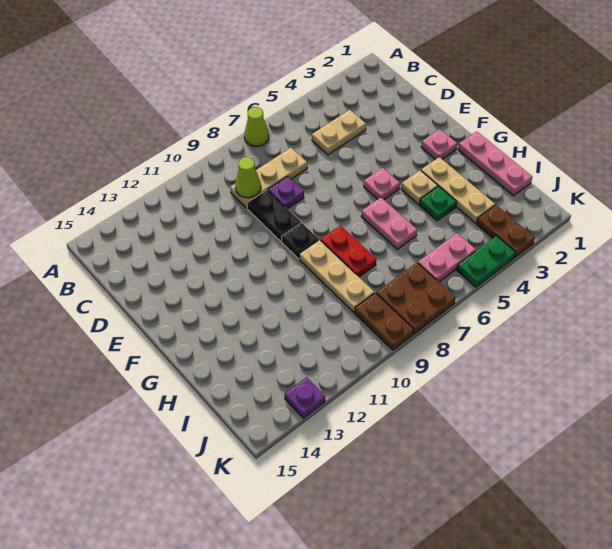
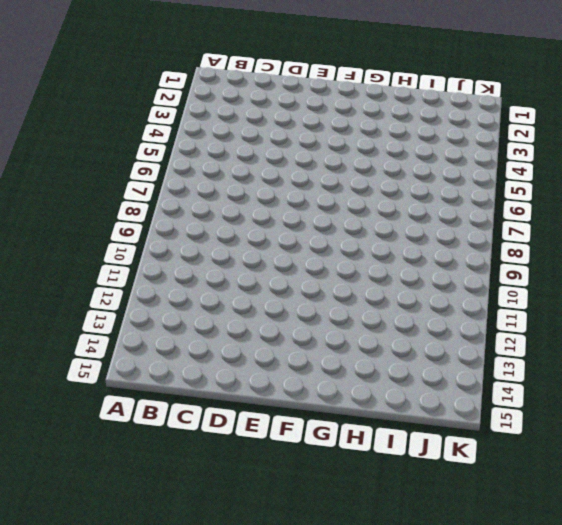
none -> lime 1x1 cone [244,107,269,146]
none -> tan 1x2 plate [312,110,366,155]
none -> tan 1x3 plate [230,148,307,208]

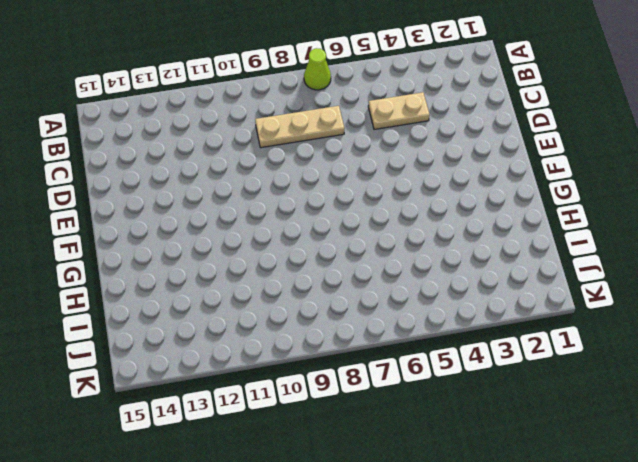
none -> purple 1x1 plate [268,176,304,209]
none -> black 1x2 plate [247,190,301,241]
none -> pink 1x1 plate [421,129,457,160]

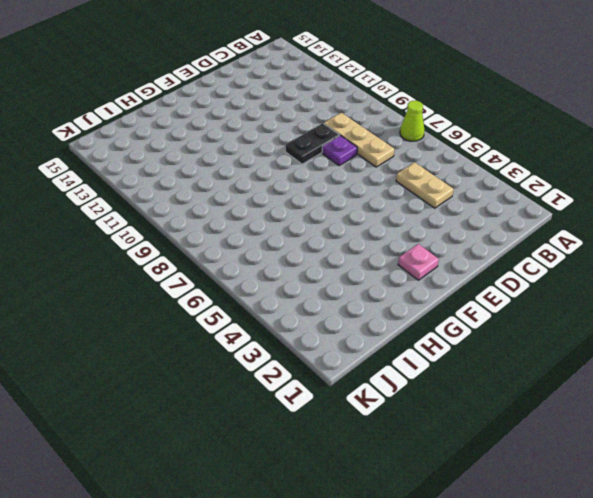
none -> pink 1x1 plate [364,168,400,199]
none -> black 1x1 plate [282,223,319,259]
none -> pink 1x3 plate [458,131,532,196]

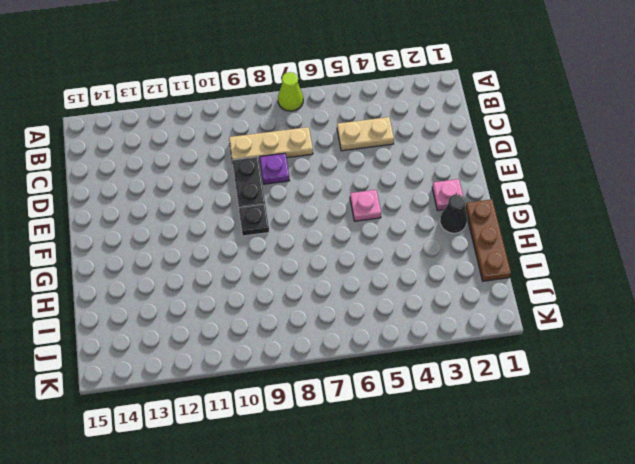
brown 1x3 plate [465,199,511,281] -> pink 1x3 plate [458,131,532,196]
black 1x1 cone [440,194,467,233] -> none
none -> tan 1x3 plate [421,157,495,223]
none -> tan 1x1 plate [401,170,438,204]
none -> pink 1x2 plate [361,198,417,249]

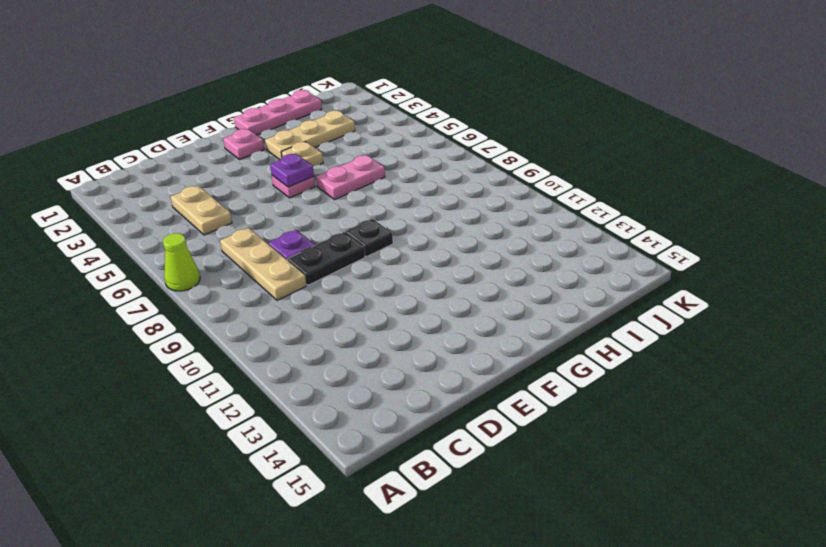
purple 1x1 plate [270,154,314,187] -> purple 1x1 plate moved to [285,377,325,418]
none -> red 1x2 plate [321,225,376,277]
none -> tan 1x3 plate [299,240,374,312]
none -> green 1x1 plate [419,186,457,221]

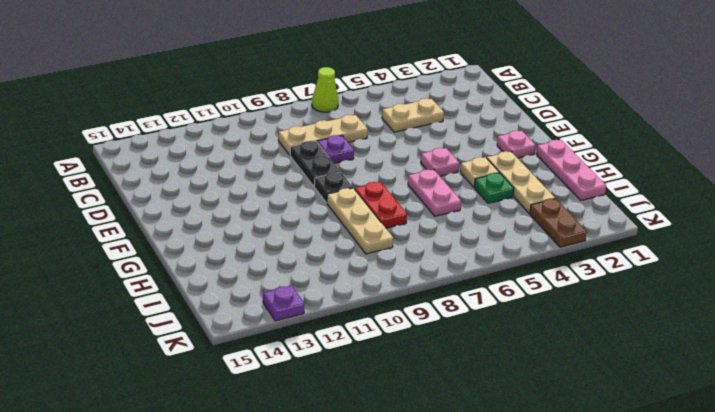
none -> pink 1x2 plate [418,233,476,282]
none -> brown 2x2 plate [376,263,456,334]
none -> brown 1x2 plate [355,293,414,350]

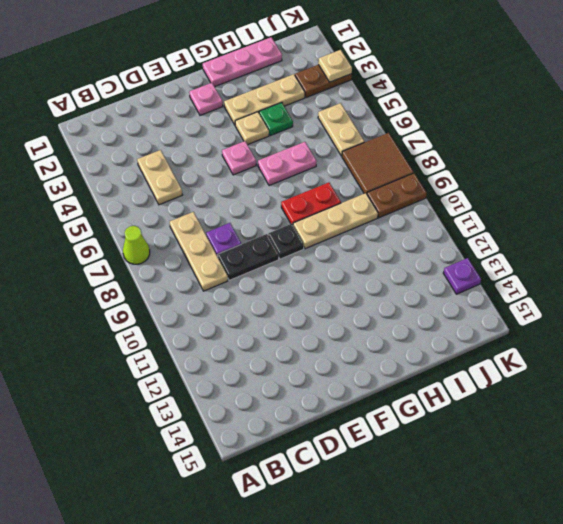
tan 1x2 plate [318,103,364,156] -> pink 1x2 plate [418,233,476,282]
brown 2x2 tile [342,133,414,194] -> brown 2x2 plate [376,263,456,334]
tan 1x1 plate [318,50,352,82] -> none
none -> green 1x2 plate [457,236,515,287]
none -> lime 1x1 cone [235,157,261,198]

